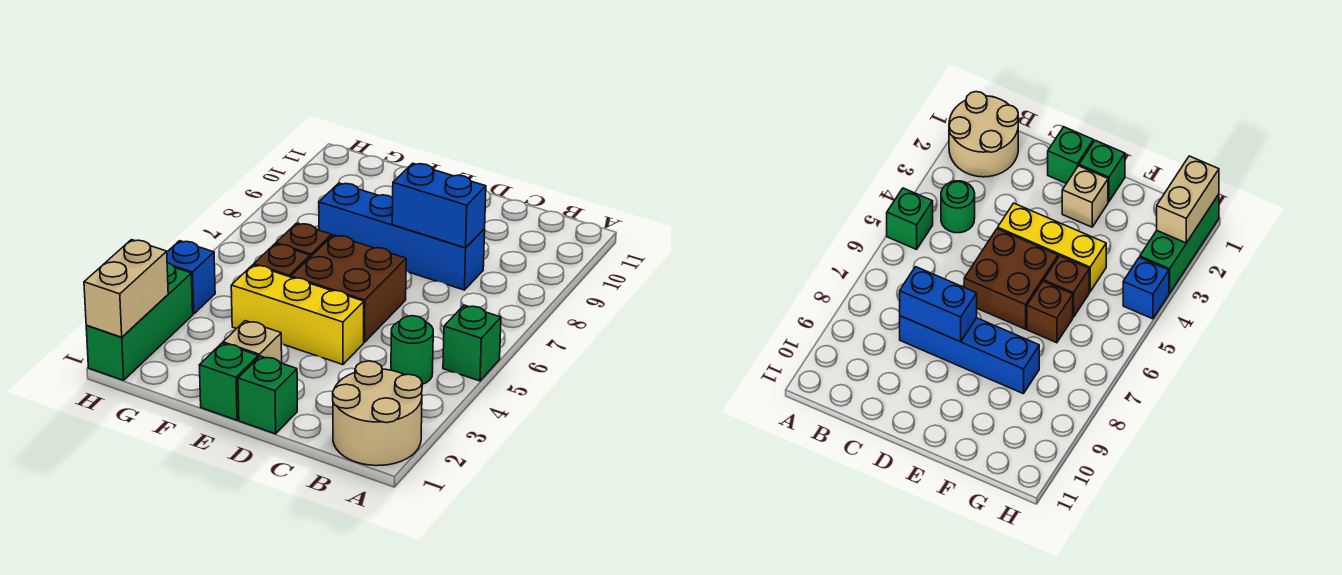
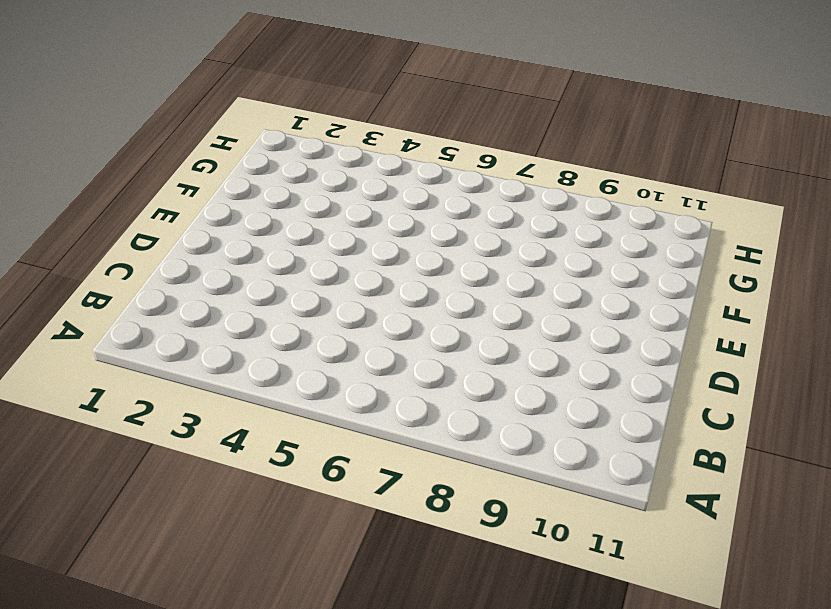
none -> tan 2x2 round brick [333,361,422,466]
none -> green 1x1 brick [443,305,501,381]
none -> green 1x1 round brick [391,316,433,384]

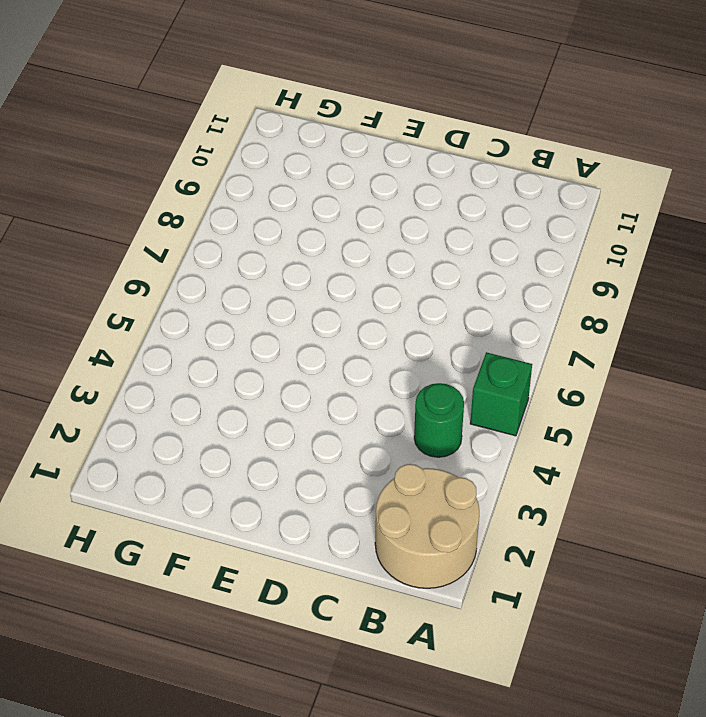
none -> blue 1x4 brick [319,183,485,290]
none -> green 1x1 brick [238,356,297,434]
none -> yellow 1x3 brick [231,265,364,365]

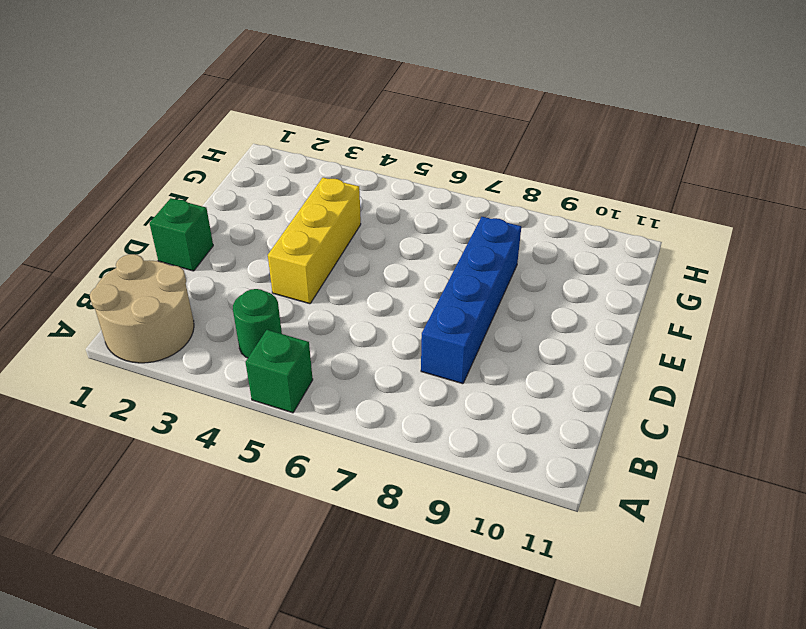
none -> brown 2x2 brick [291,235,406,342]
none -> green 1x1 brick [199,343,258,420]
none -> tan 1x1 brick [223,321,282,363]

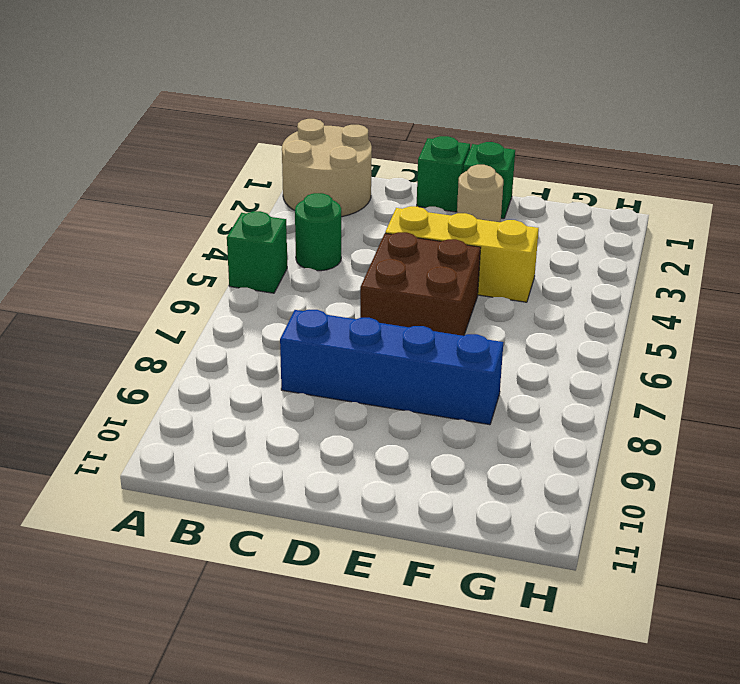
tan 1x1 round brick [457,165,503,222] -> tan 1x1 brick [223,321,282,363]
none -> brown 1x1 brick [254,244,310,277]
none -> brown 1x1 brick [276,223,332,257]
none -> green 1x3 brick [86,263,193,380]

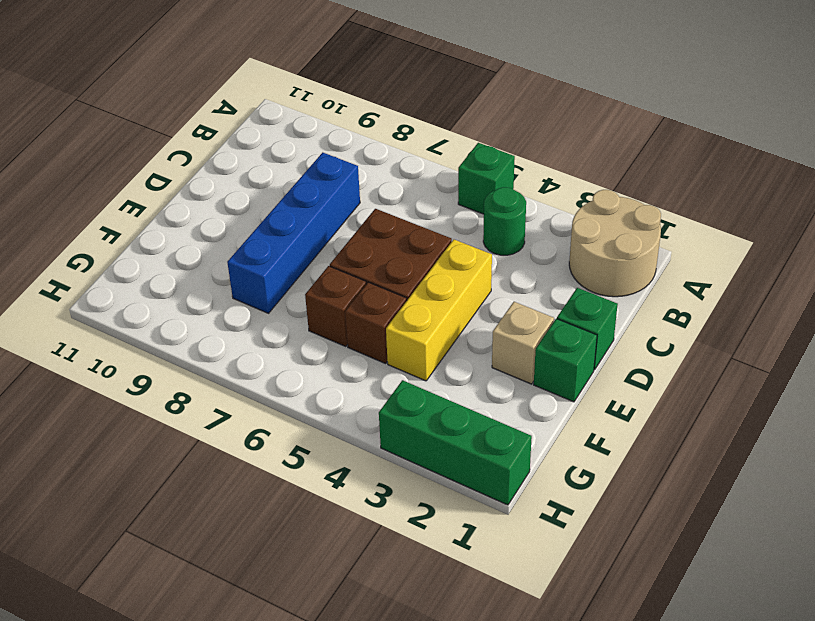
none -> blue 1x1 brick [167,241,215,314]
none -> blue 1x2 brick [392,163,486,248]
none -> tan 1x2 brick [84,240,168,337]

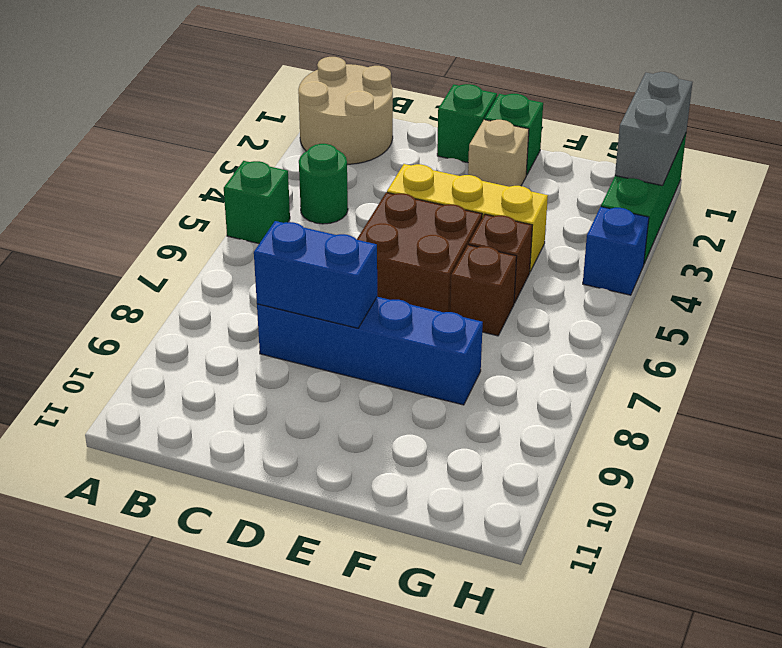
grey 1x2 brick [615,72,692,186] -> tan 1x2 brick [84,240,168,337]

